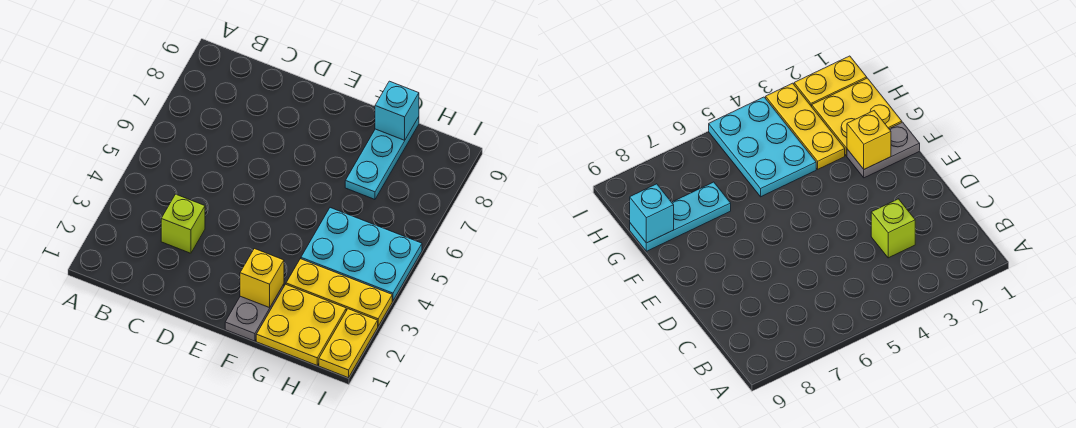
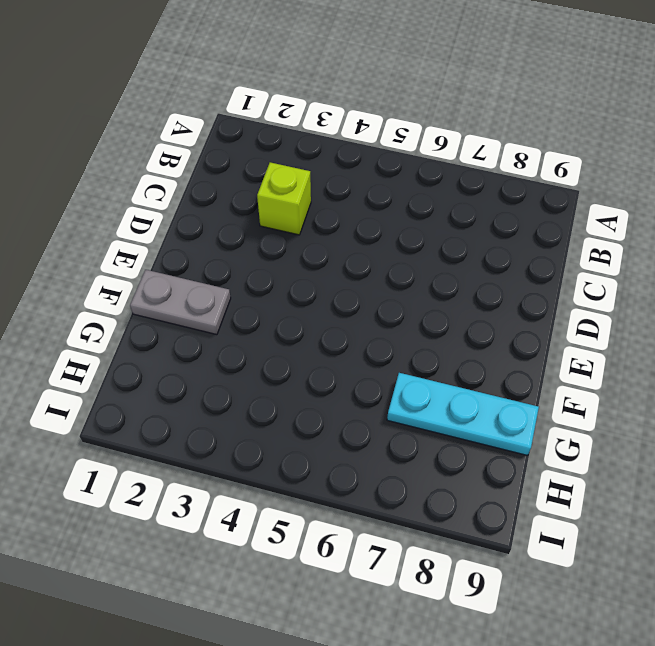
none -> yellow 2x2 plate [256,284,346,365]
none -> yellow 1x3 plate [286,259,392,326]

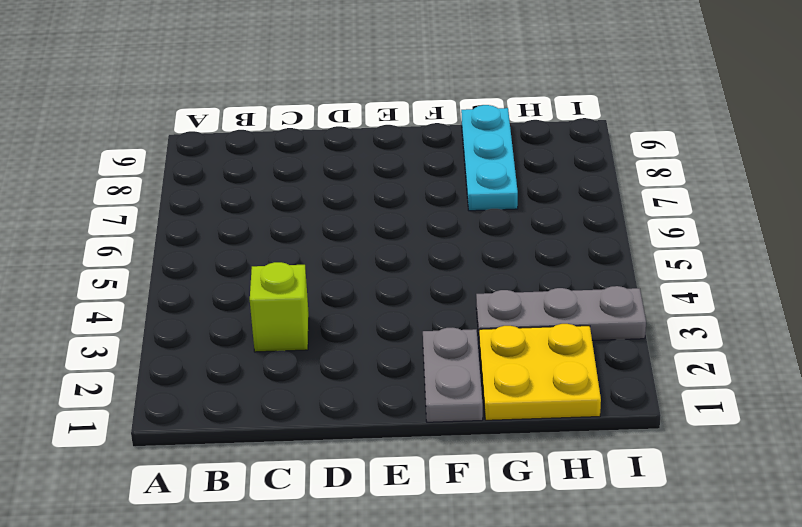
grey 1x3 plate [476,286,646,340] -> yellow 1x3 plate [286,259,392,326]
none -> cyan 2x3 plate [301,208,422,301]
none -> yellow 1x2 plate [319,309,378,378]

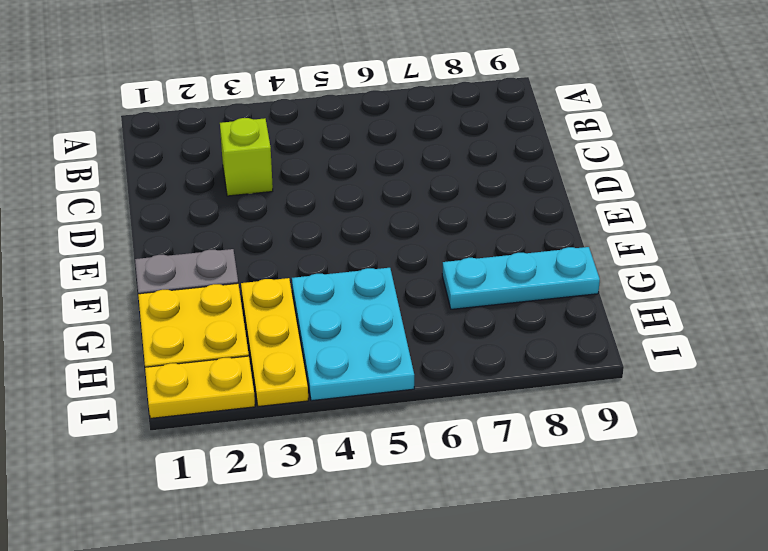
none -> yellow 1x1 brick [240,249,284,308]
none -> cyan 1x1 brick [375,81,419,140]

